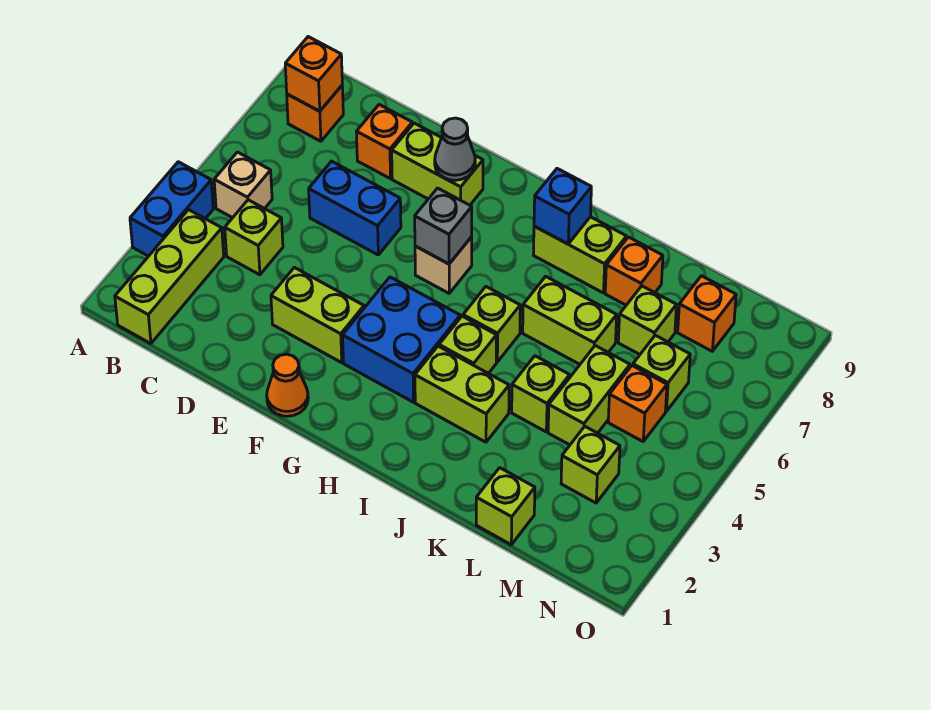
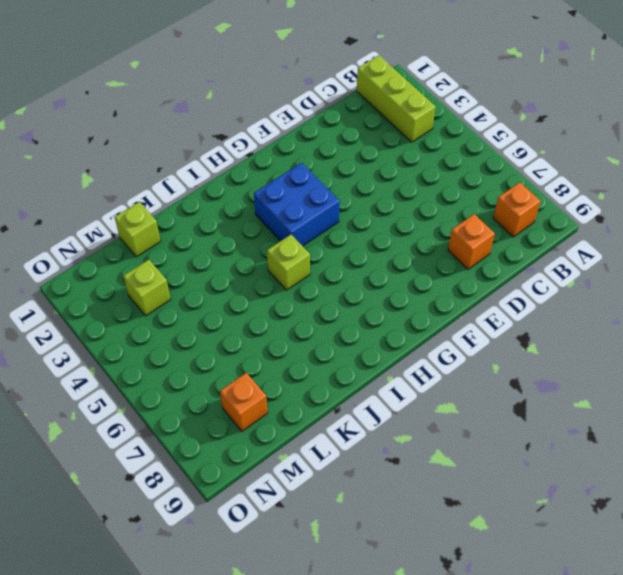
none -> blue 1x2 brick [130,162,213,256]
none -> tan 1x1 brick [214,152,272,218]
none -> lime 1x1 brick [225,200,283,275]
none -> blue 1x2 brick [309,161,401,255]

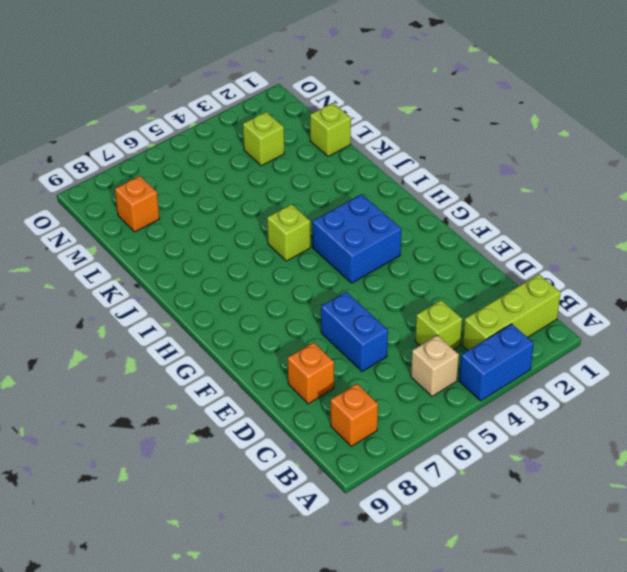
none -> lime 1x2 brick [271,267,364,363]
none -> lime 1x2 brick [392,123,483,205]
none -> orange 1x1 cone [267,354,308,416]
none -> tan 1x1 brick [415,237,472,293]

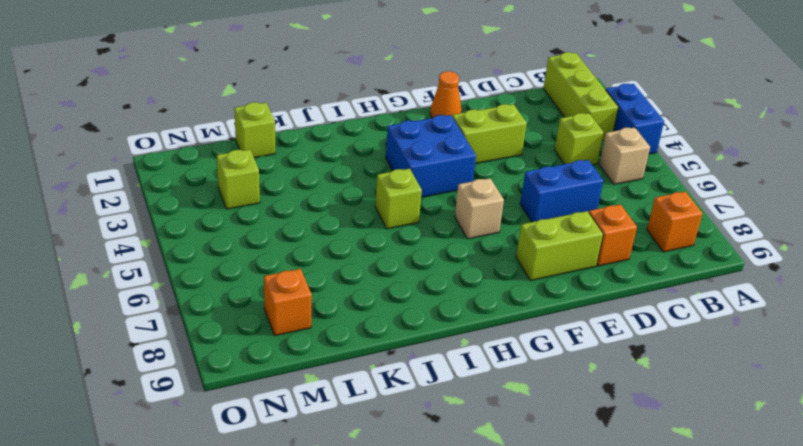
none -> lime 1x2 brick [415,346,509,442]
none -> lime 1x1 brick [439,316,497,373]
none -> lime 1x2 brick [534,217,627,293]
none -> lime 1x2 brick [523,276,617,364]

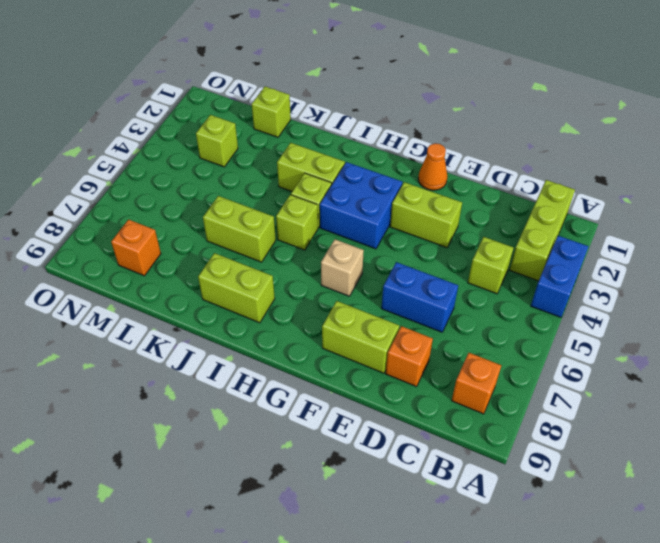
none -> tan 1x1 brick [214,152,272,218]
none -> lime 1x1 brick [512,356,570,432]
none -> orange 1x1 brick [605,237,663,305]
none -> lime 1x2 brick [548,346,630,445]

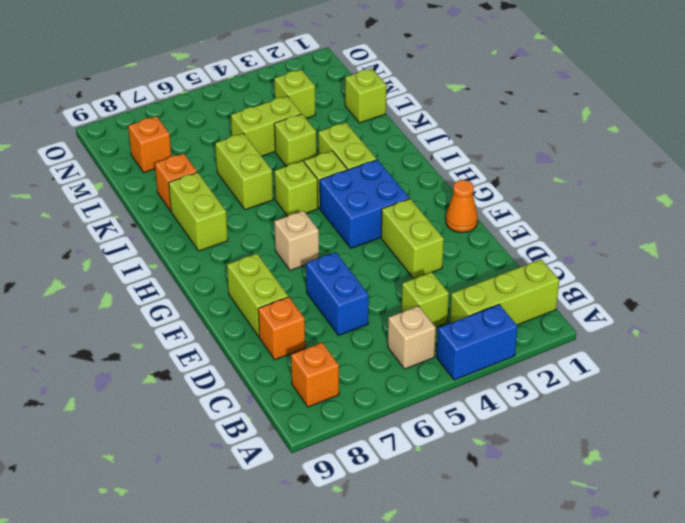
none -> lime 1x1 brick [618,286,676,354]
none -> orange 1x1 brick [608,366,667,441]
none -> lime 1x1 brick [633,335,690,411]
none -> orange 1x1 brick [285,37,342,111]

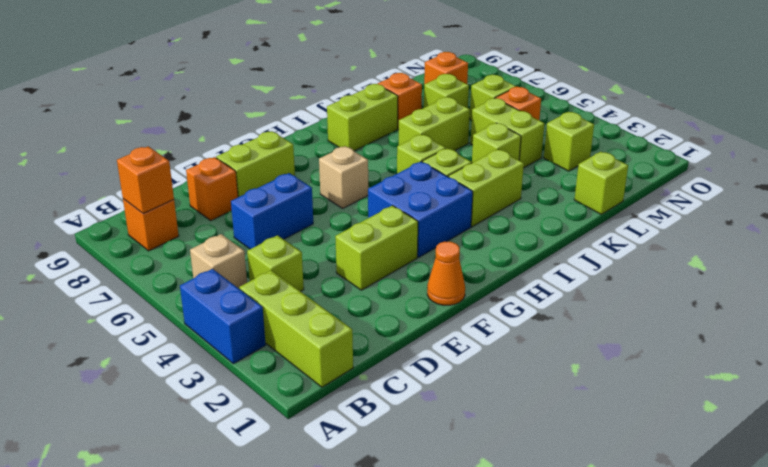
none -> grey 1x1 cone [435,118,475,180]
none -> grey 1x1 brick [415,188,472,264]
none -> blue 1x1 brick [534,169,591,244]

